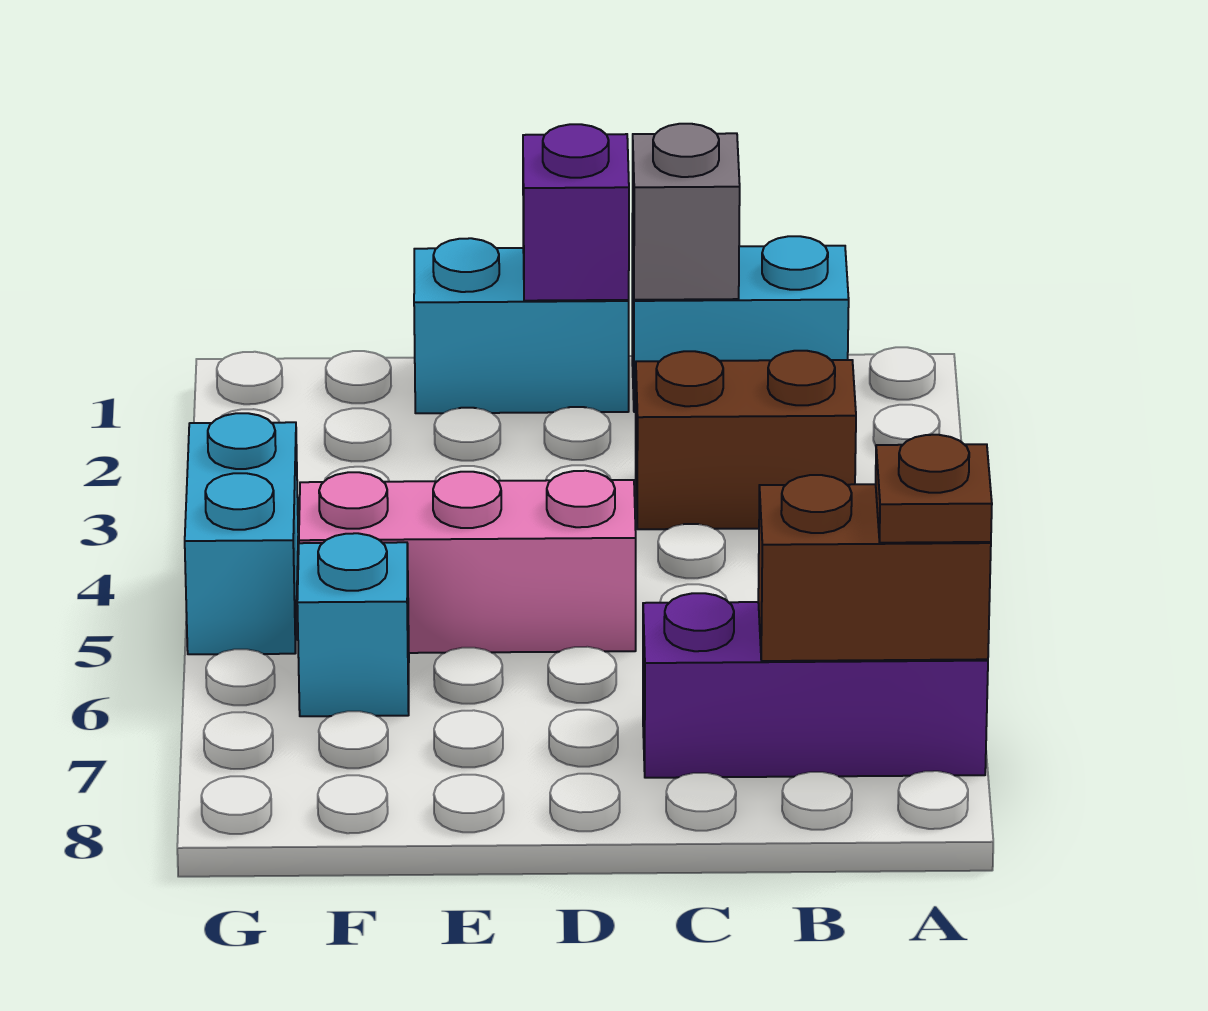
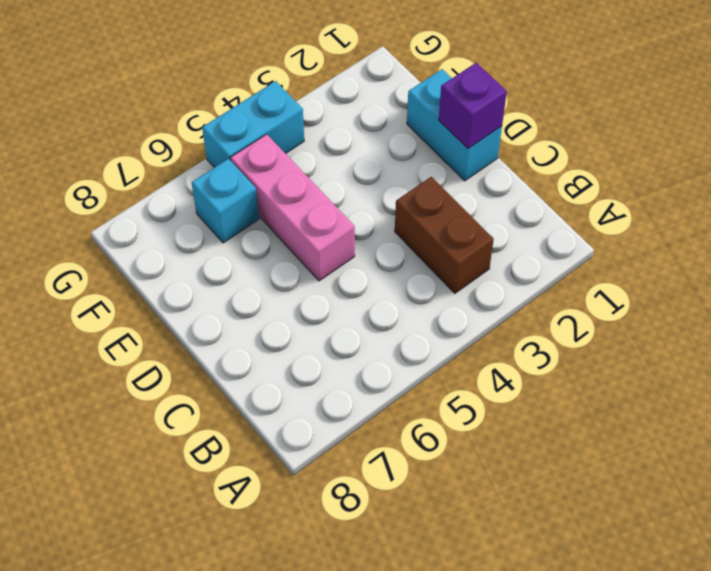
none -> purple 1x3 brick [643,593,988,778]
none -> cyan 1x2 brick [632,236,849,412]

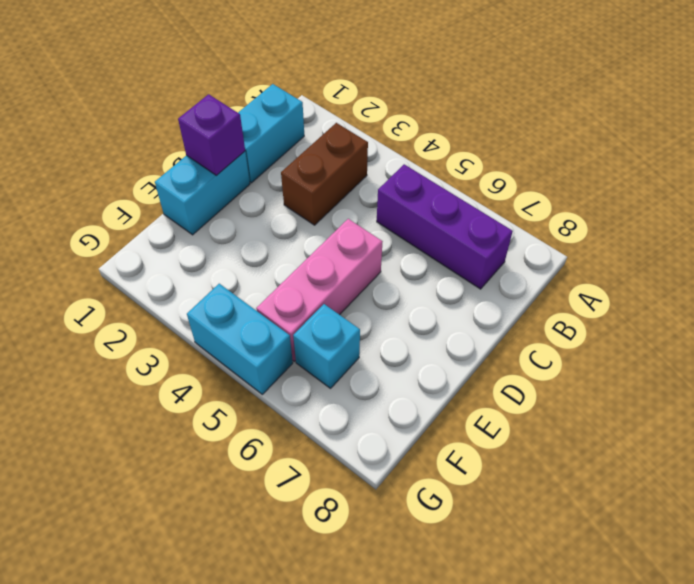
purple 1x3 brick [377,164,513,289] -> purple 1x3 brick turned to [643,593,988,778]
none -> brown 1x2 brick [758,475,991,661]
none -> grey 1x1 brick [632,124,740,300]

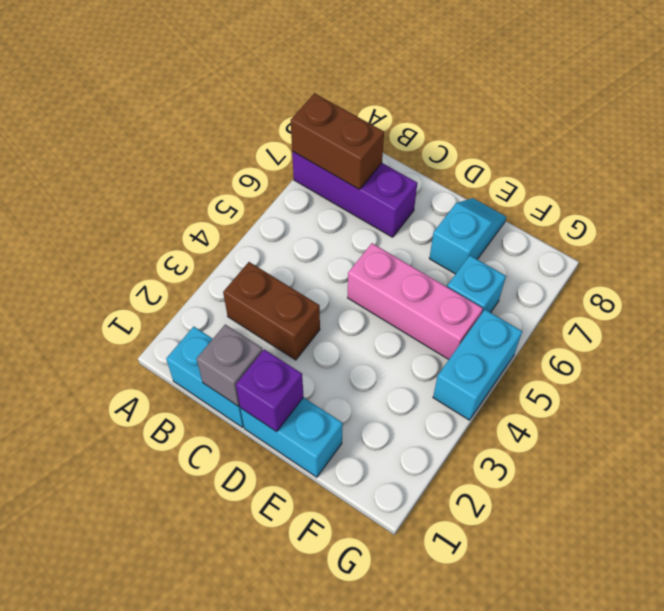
cyan 1x2 slope [429,198,506,274] -> none
none -> brown 1x1 plate [876,435,992,543]

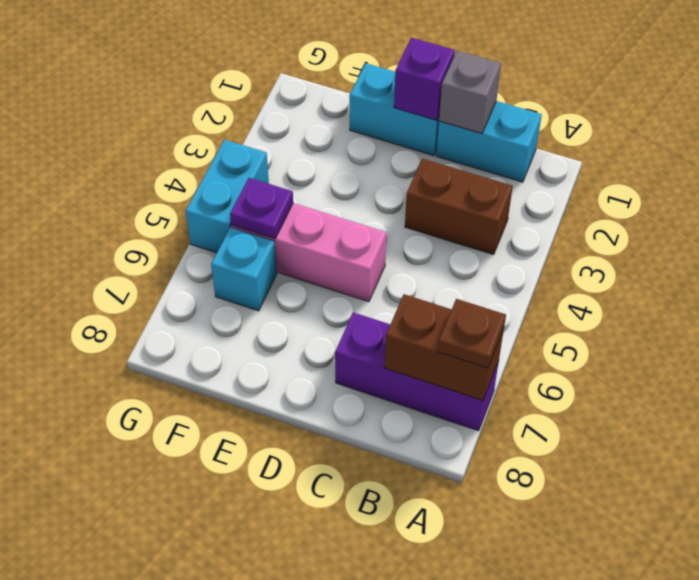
purple 1x1 plate [230,178,293,239] -> none

